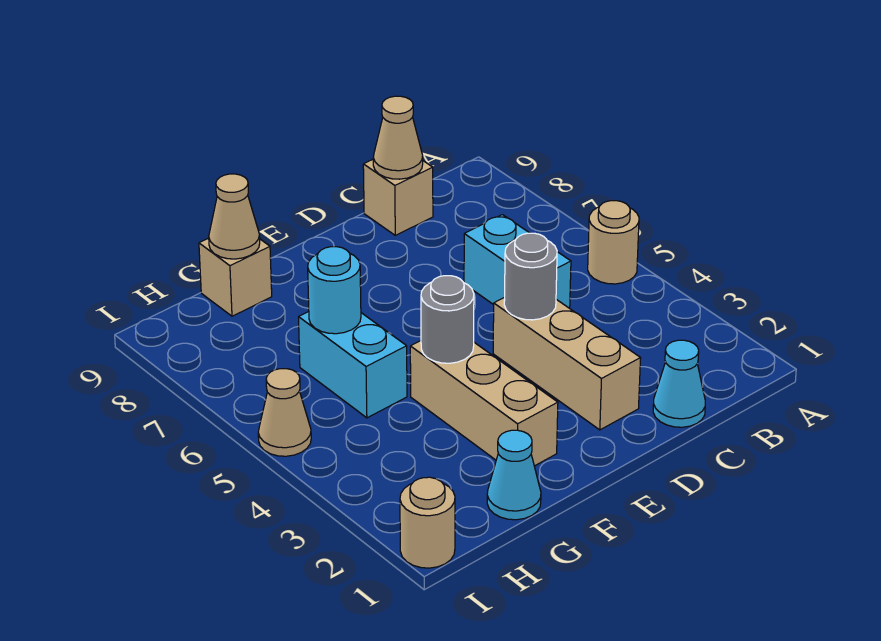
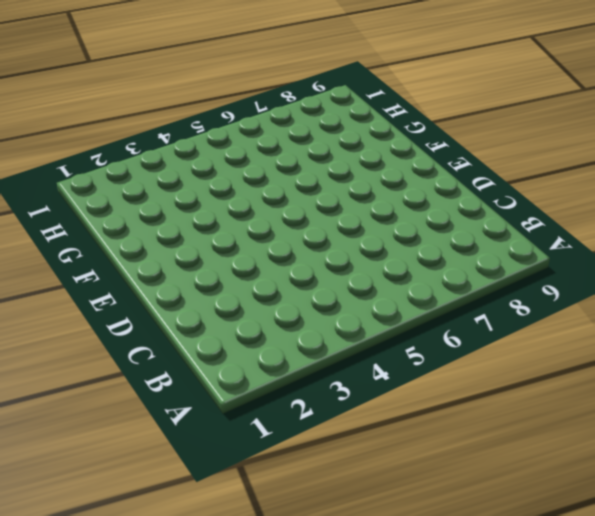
none -> tan 1x1 round brick [588,201,639,284]
none -> cyan 1x1 cone [653,340,705,427]
none -> cyan 1x2 brick [464,215,571,308]

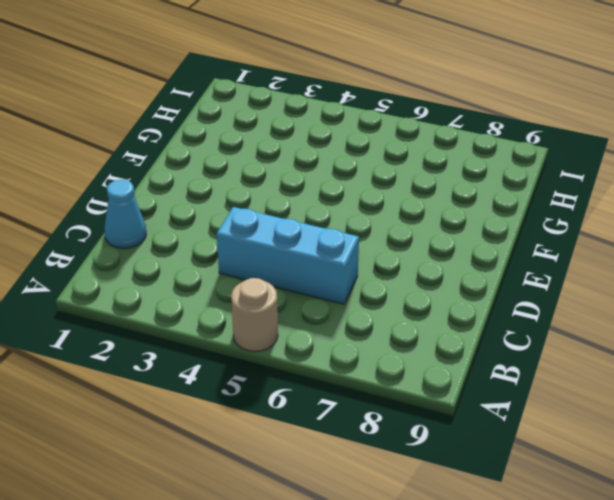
cyan 1x3 brick [217,207,359,304] -> cyan 1x2 brick [464,215,571,308]
none -> tan 1x1 brick [363,160,433,235]
none -> tan 1x3 brick [493,297,641,430]
none -> tan 1x3 brick [410,341,558,466]

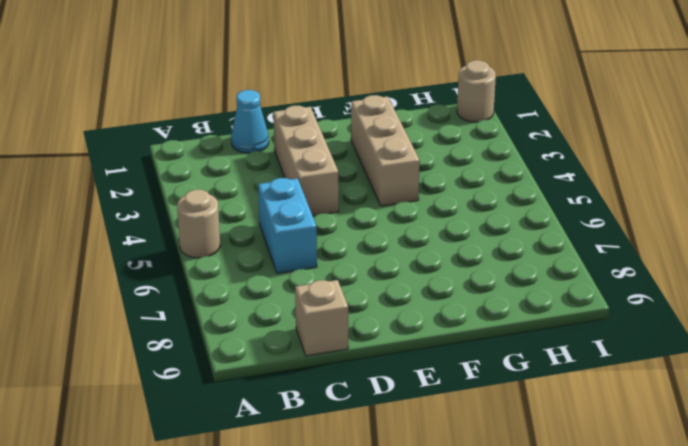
none -> cyan 1x1 cone [487,430,541,520]
none -> cyan 1x2 brick [299,312,407,418]
none -> tan 1x1 brick [199,238,272,316]

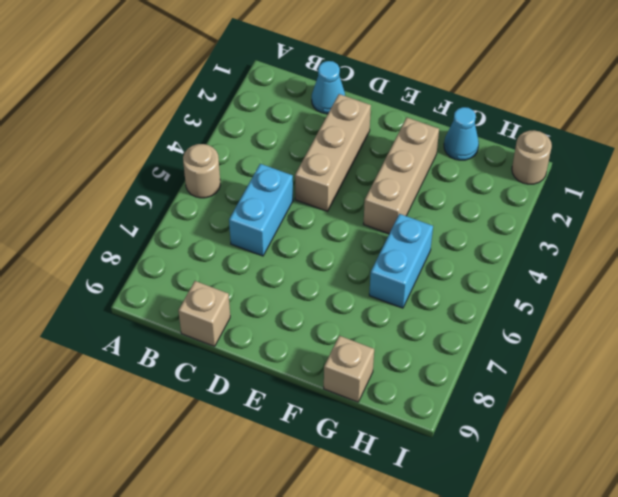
none -> tan 1x1 cone [258,369,311,456]
none -> tan 1x1 cone [373,96,423,179]
none -> grey 1x1 round brick [504,233,557,320]

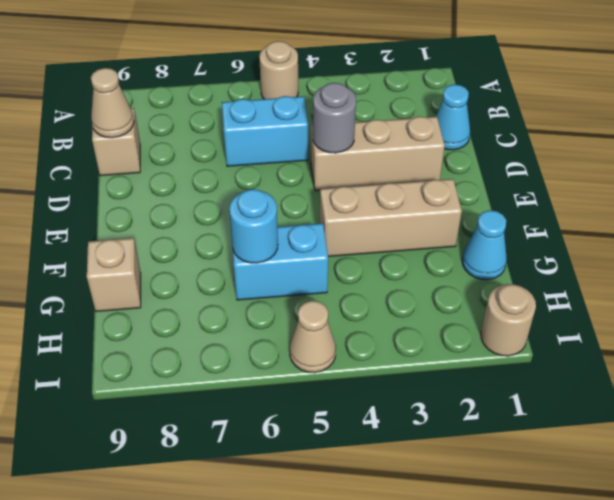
none -> grey 1x1 round brick [421,276,474,363]
none -> tan 1x1 cone [209,174,260,259]

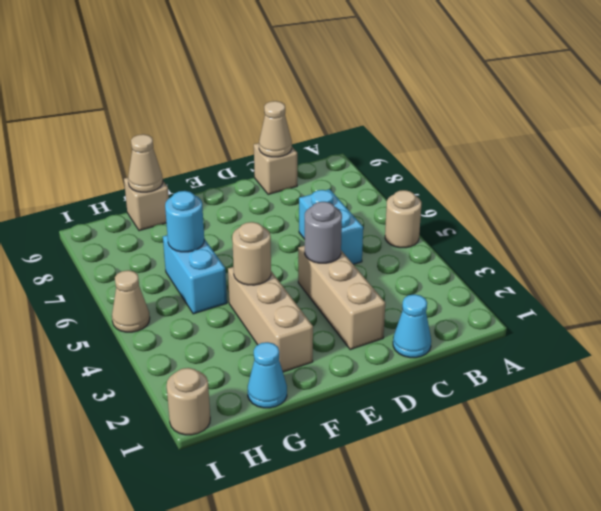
tan 1x1 round brick [232,222,271,285] -> grey 1x1 round brick [421,276,474,363]

